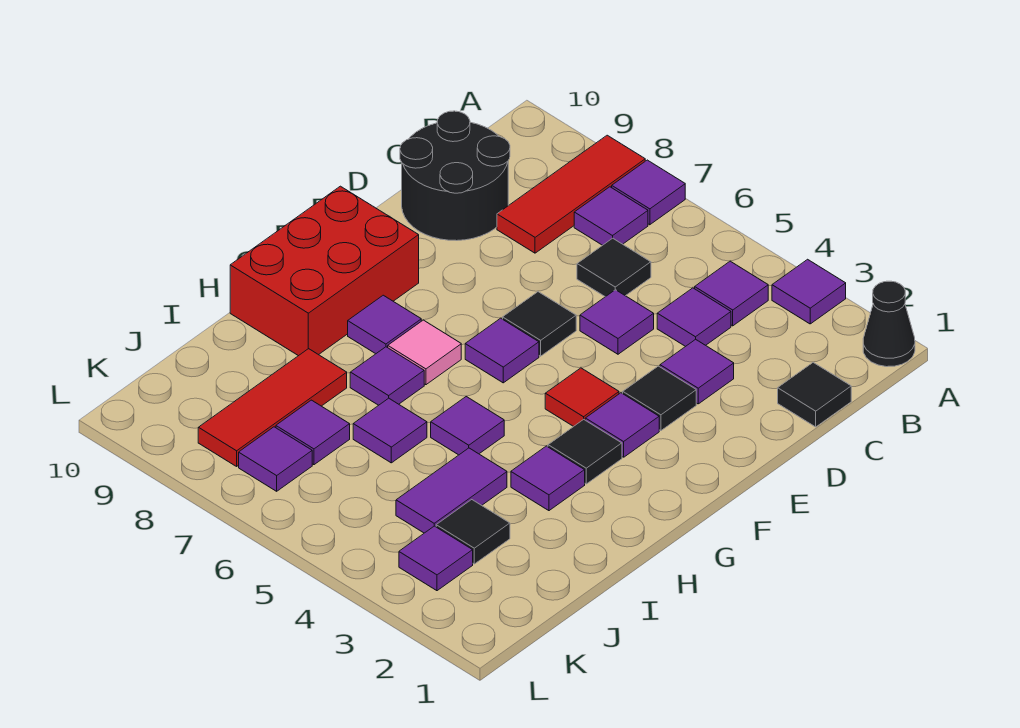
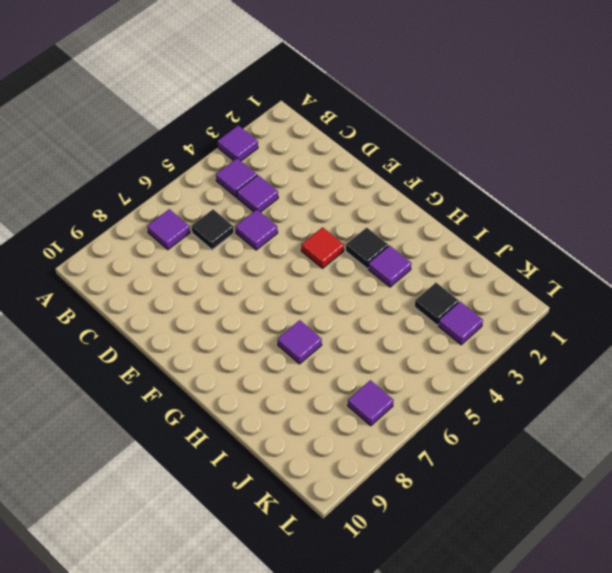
none -> black 1x1 cone [863,281,915,367]
none -> purple 1x1 tile [612,160,685,225]
none -> red 1x3 tile [497,135,645,253]
none -> black 1x1 tile [778,363,851,427]

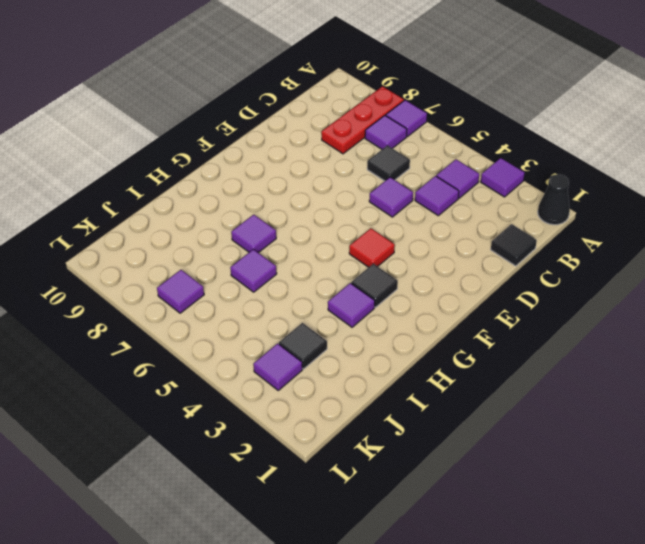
red 1x3 plate [321,86,404,154] -> red 1x3 tile [497,135,645,253]
none -> black 2x2 round brick [400,111,510,241]
none -> purple 1x1 tile [660,339,734,404]
none -> black 1x1 tile [623,366,696,431]
none -> black 1x1 tile [503,292,576,356]

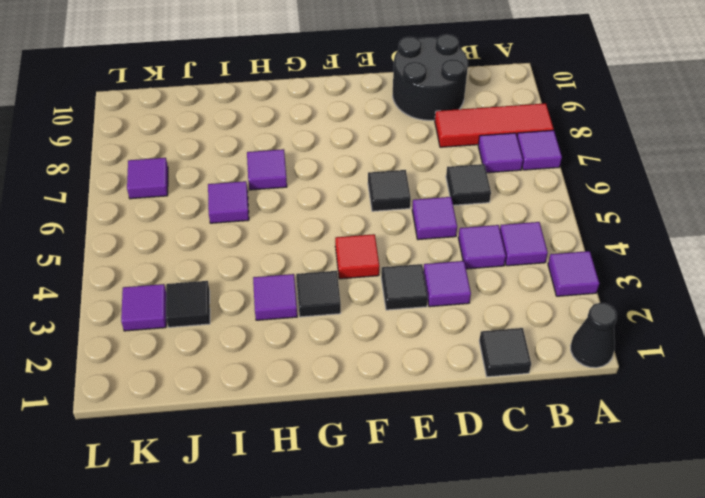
none -> purple 1x1 tile [585,393,659,457]
none -> purple 1x1 tile [465,318,539,383]
none -> red 2x3 brick [230,186,419,356]
none -> pink 1x1 tile [388,320,461,385]

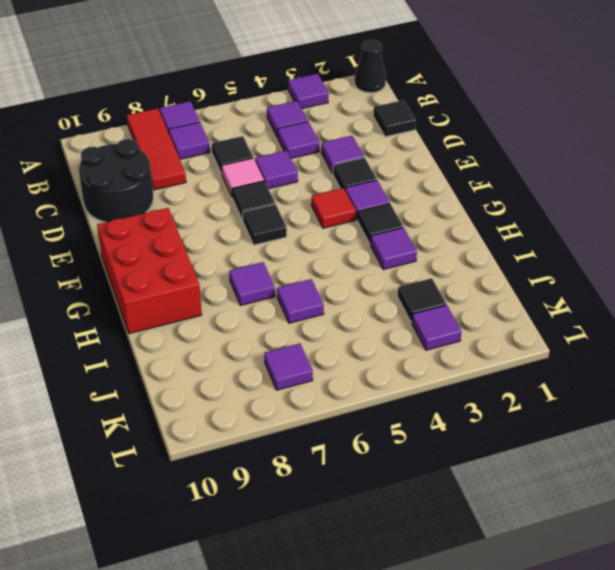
pink 1x1 tile [222,158,264,196] -> pink 1x1 tile moved to [388,320,461,385]
black 1x1 tile [243,204,287,245] -> purple 1x1 tile [465,318,539,383]
none -> purple 1x1 tile [348,295,421,354]
none -> purple 1x1 tile [431,397,504,455]
none -> purple 1x2 tile [396,448,507,533]
none -> red 1x3 tile [198,349,347,466]

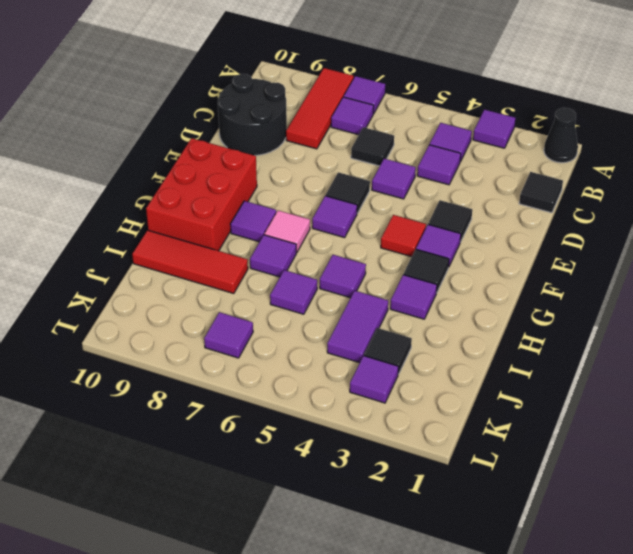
red 1x3 tile [132,230,248,294] -> red 1x3 tile turned to [198,349,347,466]
none -> purple 1x1 tile [660,339,734,404]
none -> purple 1x1 tile [276,400,350,465]

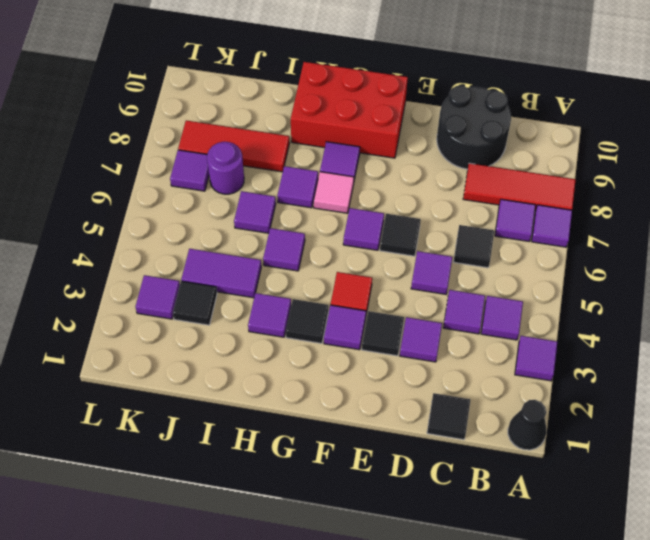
purple 1x1 round brick [207,142,244,194] -> purple 1x1 tile [276,400,350,465]

